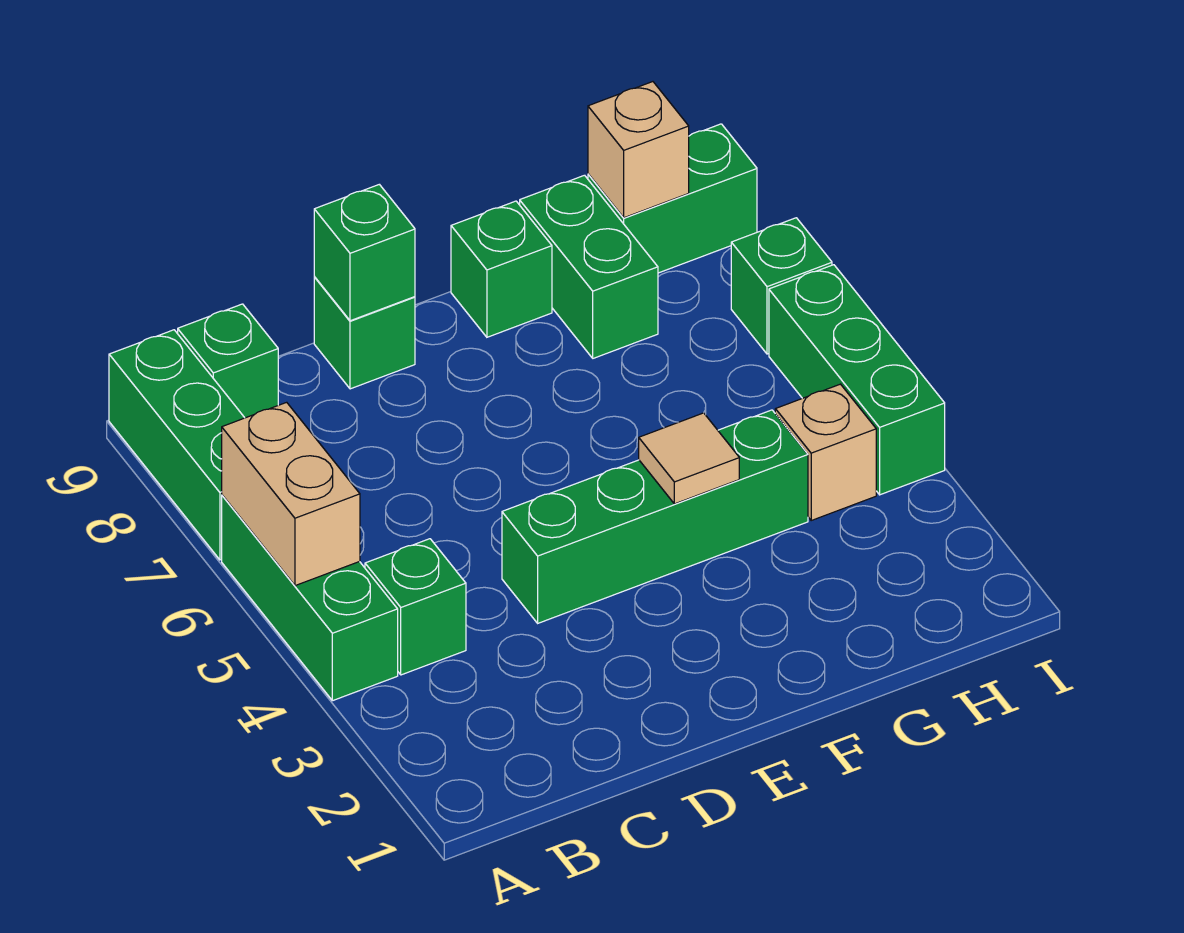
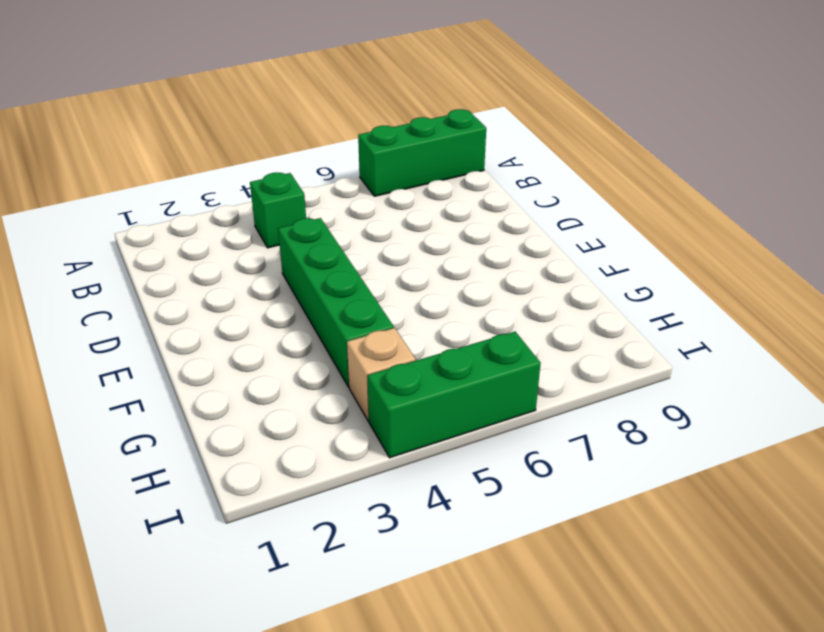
none -> green 1x3 brick [222,495,398,701]
none -> green 1x1 brick [178,304,278,418]
none -> green 1x1 brick [314,277,415,389]

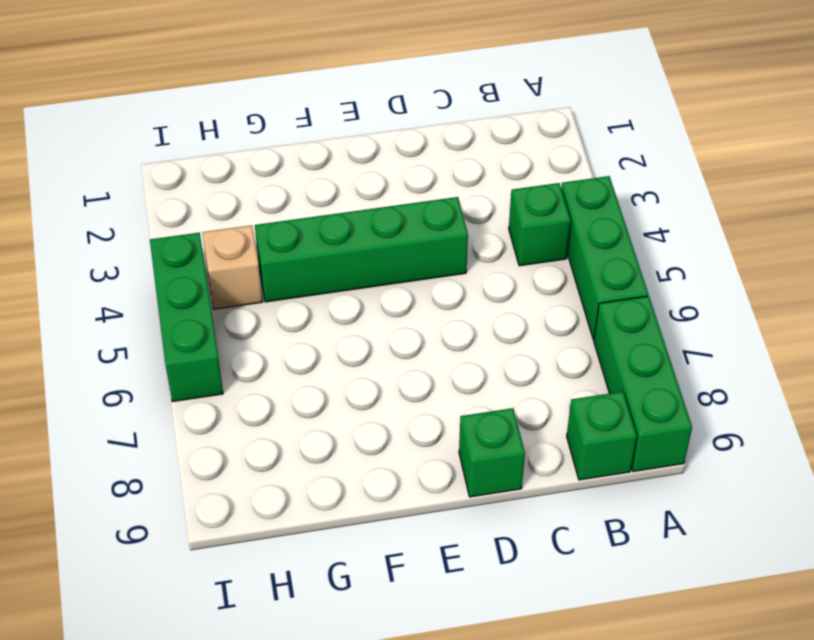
none -> green 1x1 brick [451,201,552,337]
none -> green 1x2 brick [520,175,658,358]
none -> green 1x2 brick [588,124,757,273]

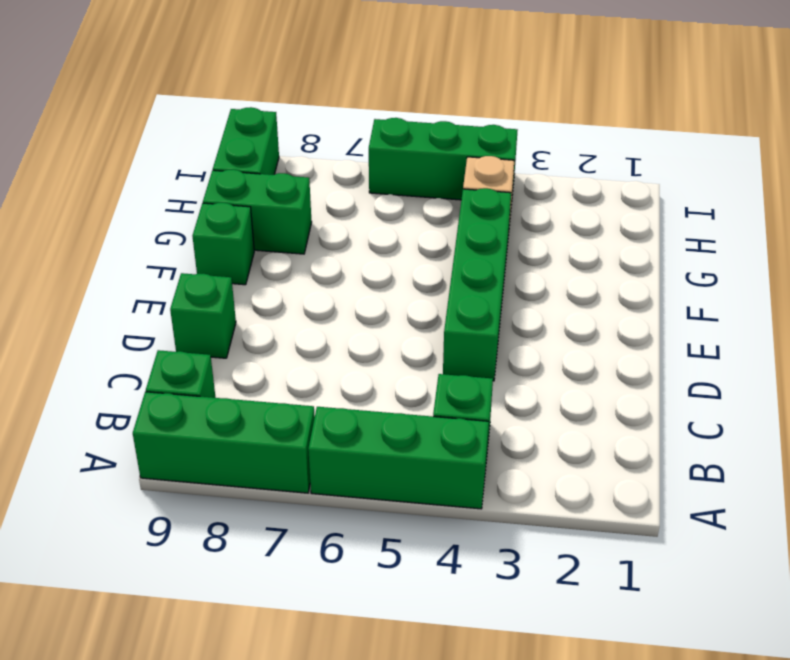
none -> green 1x1 brick [731,218,832,354]
none -> tan 1x2 brick [222,402,360,586]
none -> green 1x1 brick [314,184,415,321]

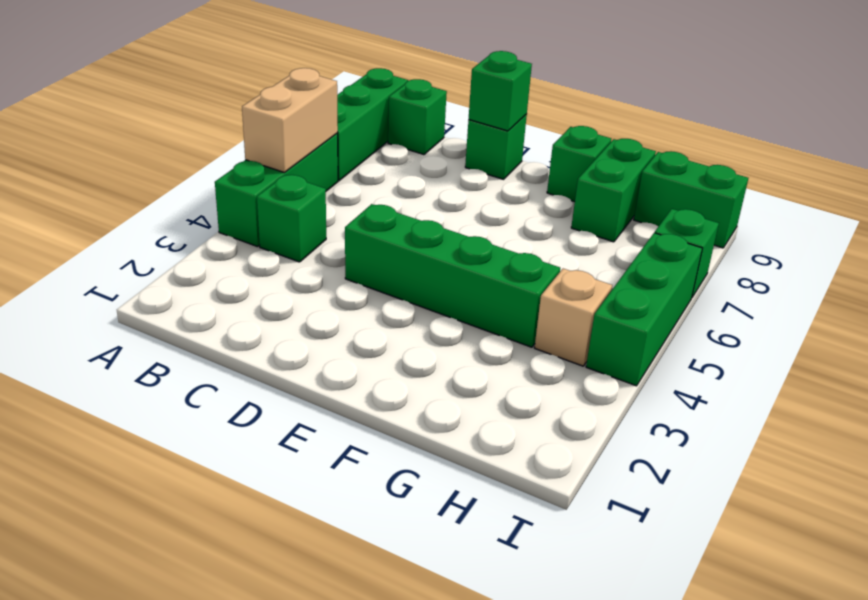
none -> tan 1x1 tile [639,413,739,504]
none -> tan 1x1 brick [588,82,689,218]

